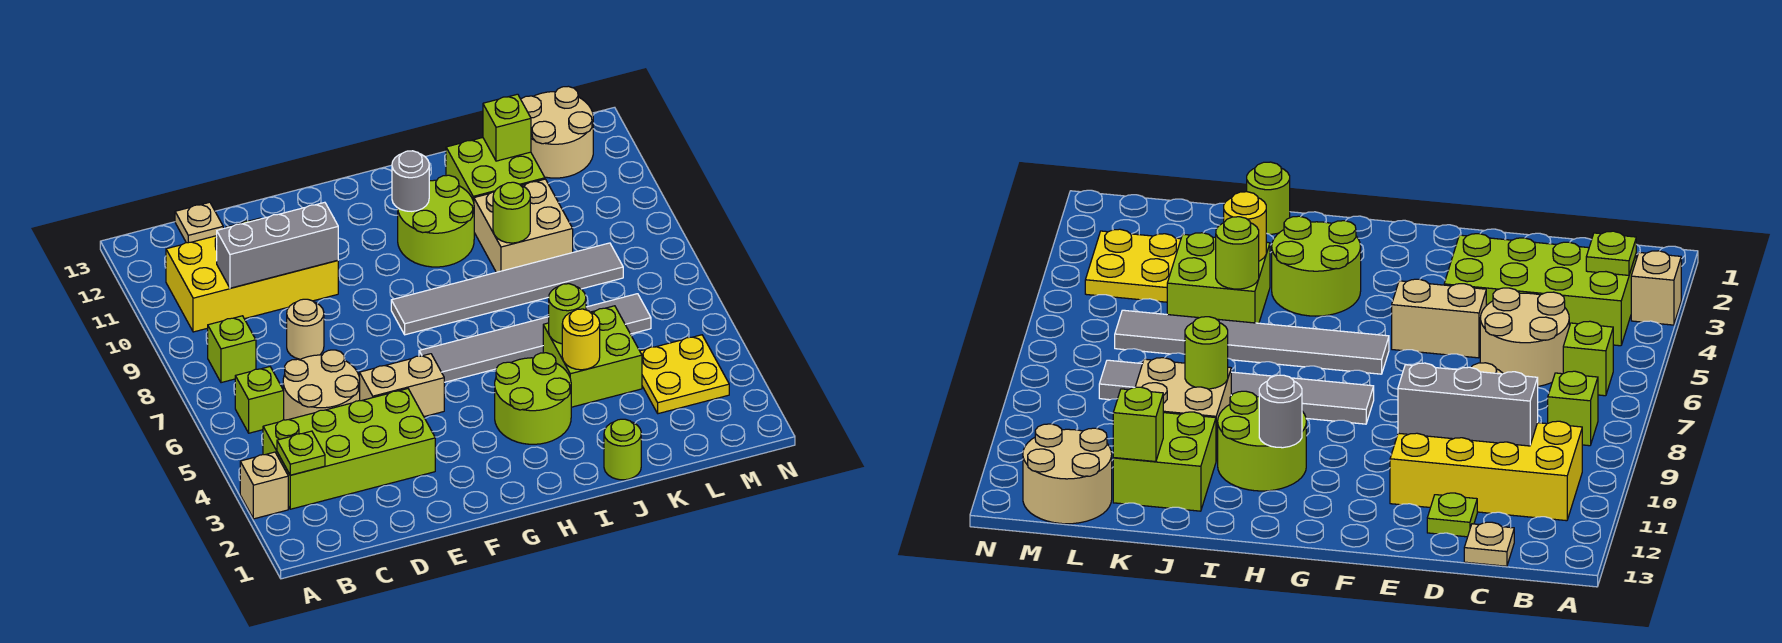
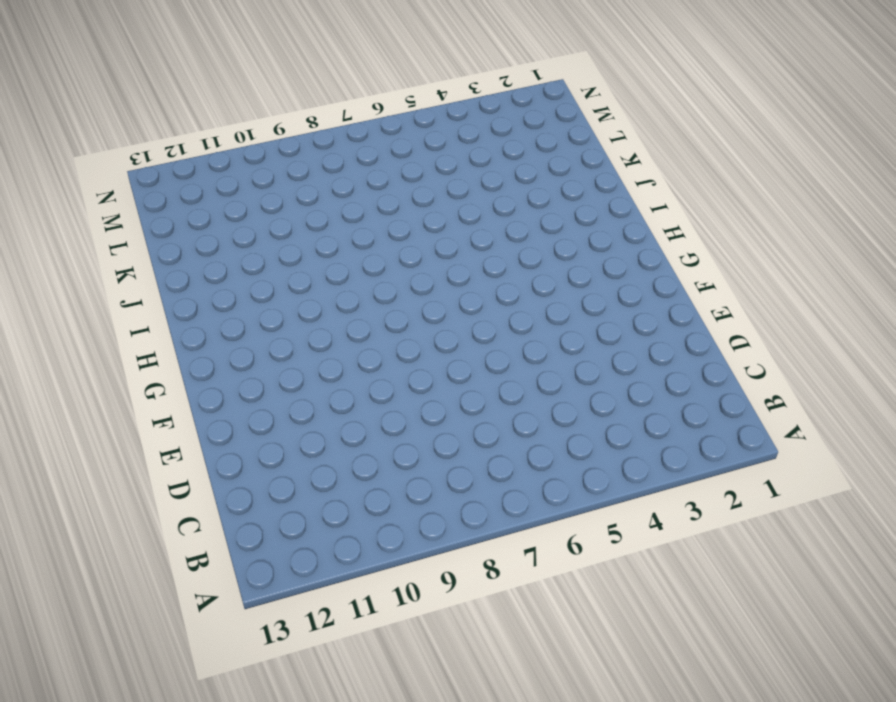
none -> tan 1x1 brick [240,452,288,519]
none -> lime 2x4 brick [263,389,435,509]
none -> lime 1x1 brick [235,367,284,433]

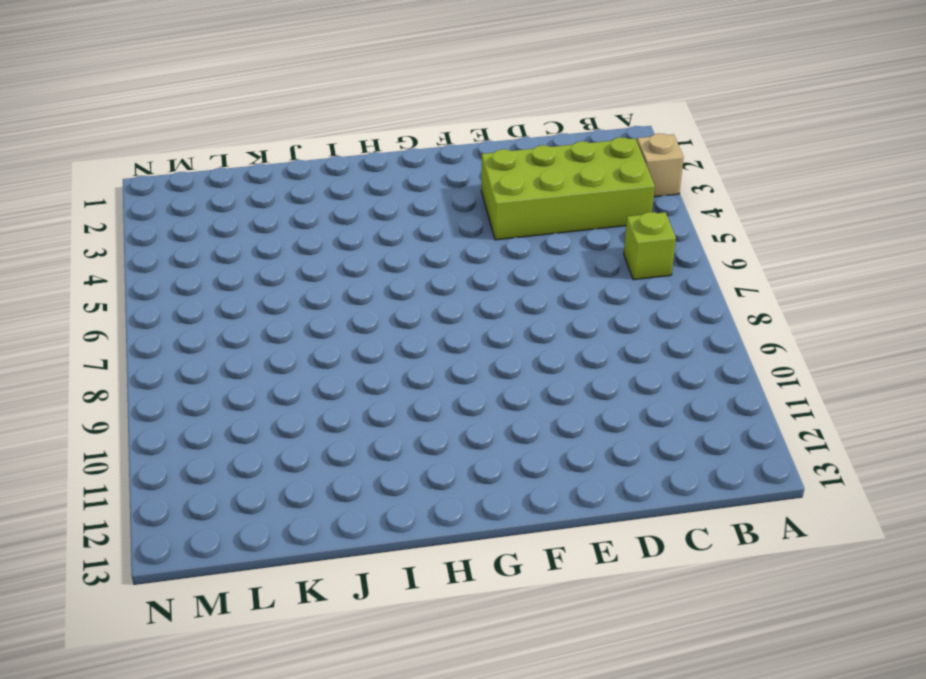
none -> lime 1x1 brick [208,316,256,383]
none -> yellow 2x4 brick [166,236,338,332]
none -> tan 2x2 round brick [283,350,360,420]

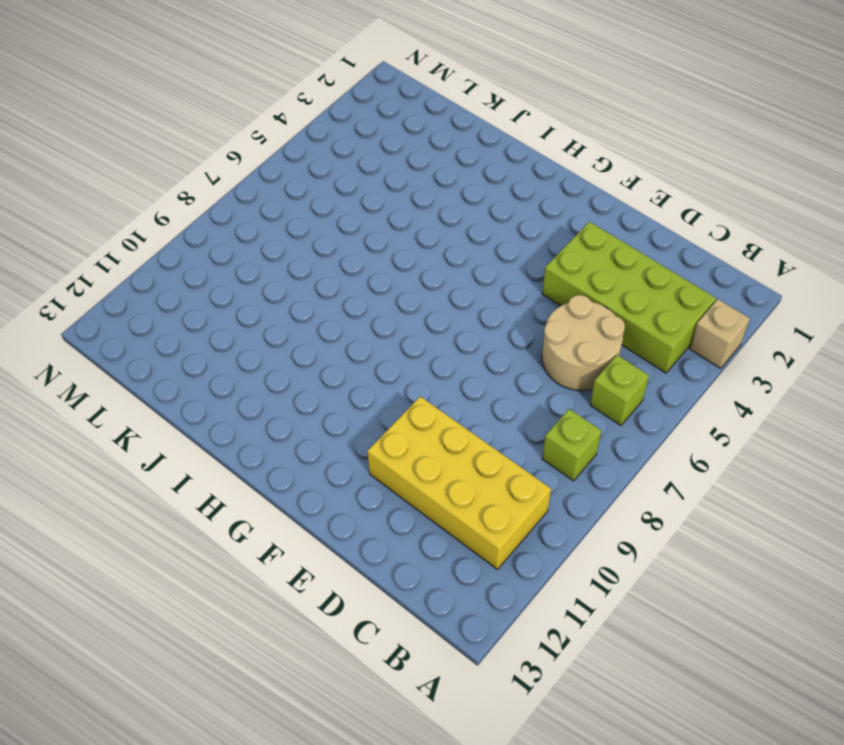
none -> tan 1x1 plate [175,202,223,243]
none -> tan 1x1 round brick [287,299,324,359]
none -> lime 1x1 plate [1427,493,1477,537]

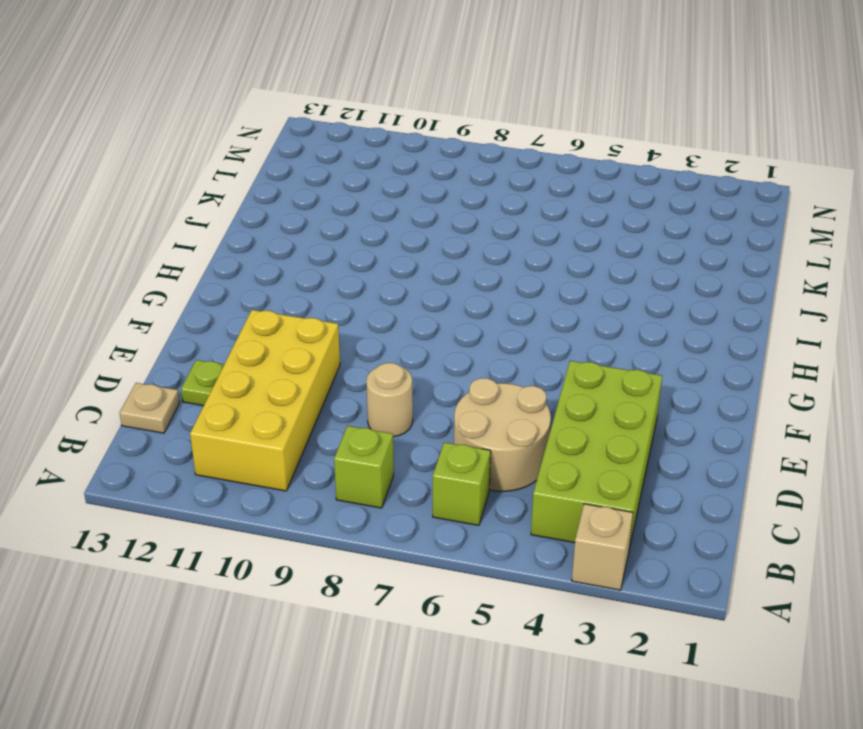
none -> tan 1x2 brick [359,354,444,417]
none -> grey 1x6 tile [419,294,651,382]
none -> grey 1x6 tile [391,243,623,335]

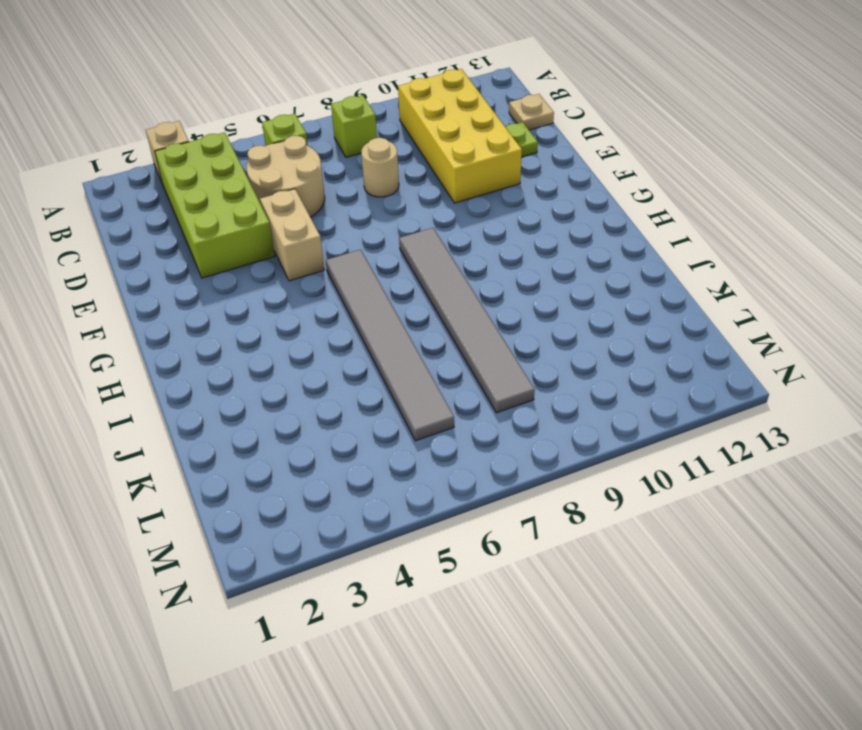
none -> lime 2x2 round brick [495,353,571,444]
none -> lime 2x2 round brick [398,175,474,267]
none -> lime 1x1 round brick [604,419,641,480]

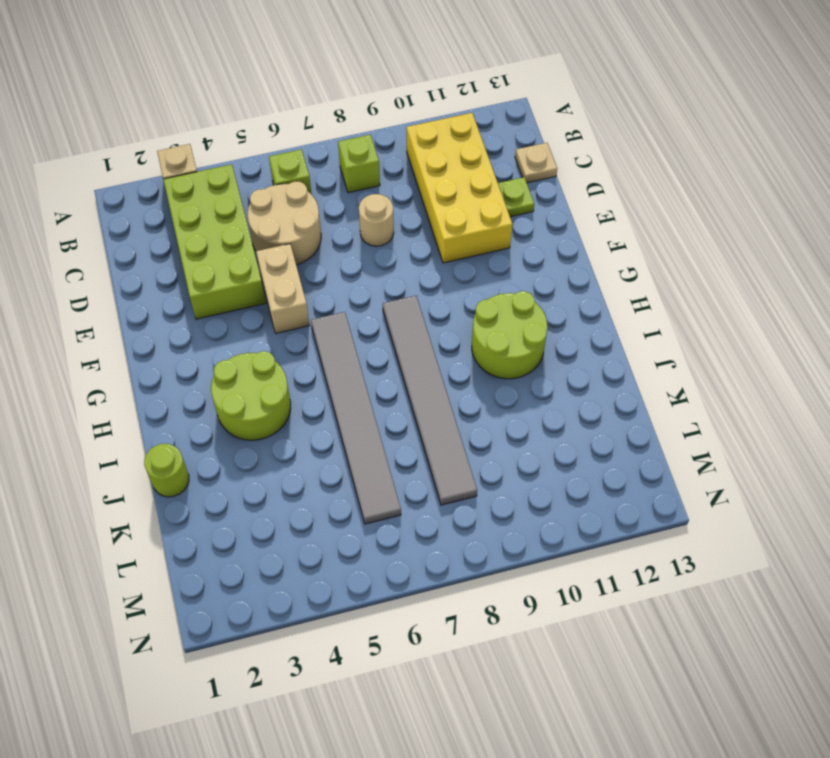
none -> lime 2x2 brick [543,306,642,407]
none -> tan 2x2 brick [474,179,573,272]
none -> lime 2x2 brick [446,138,545,202]

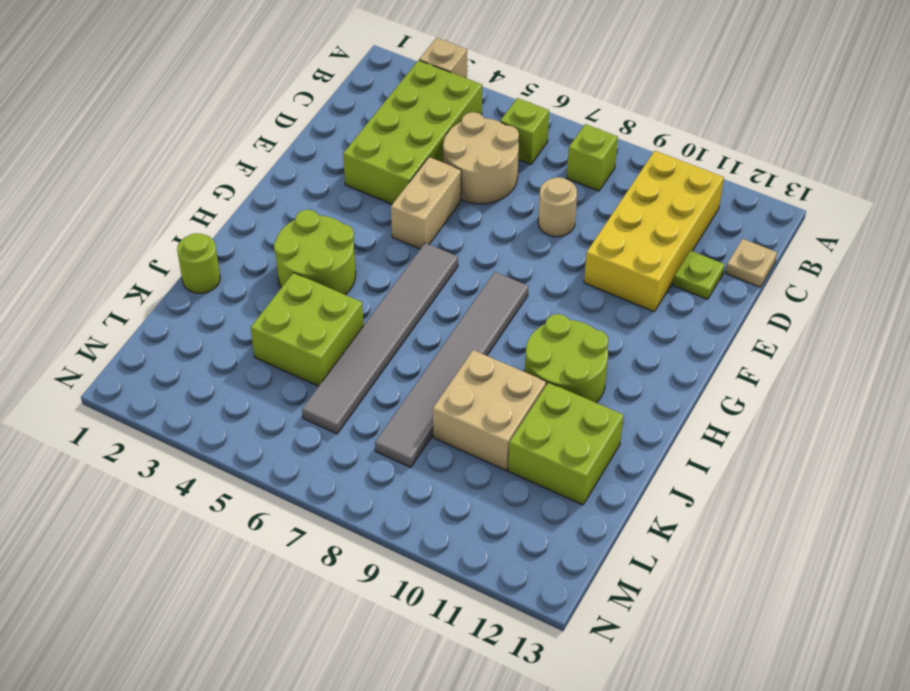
none -> yellow 2x2 plate [640,335,729,414]
none -> tan 2x2 round brick [521,86,593,178]
none -> lime 1x1 plate [277,431,325,475]

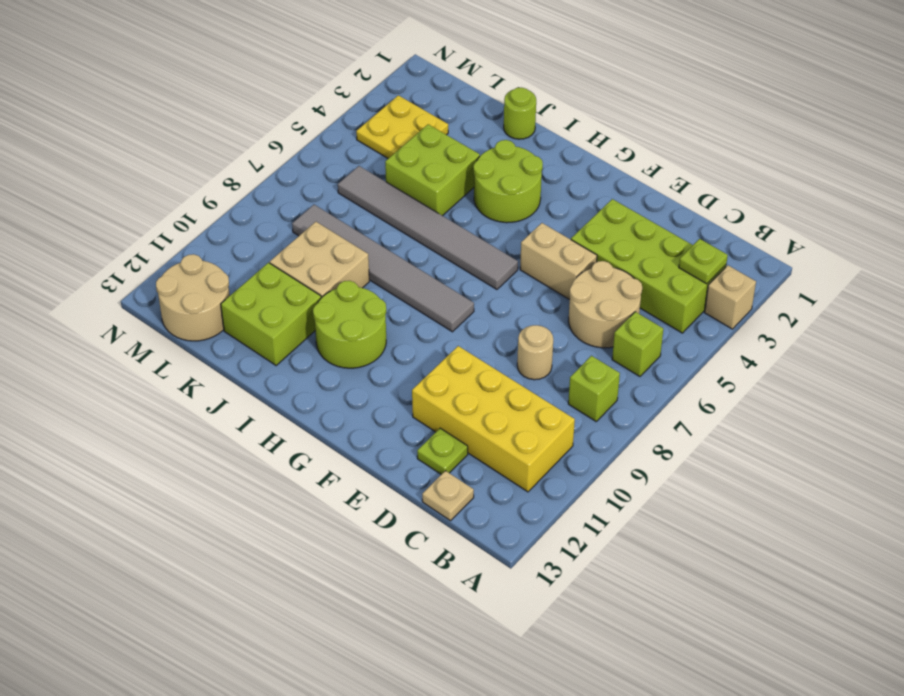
none -> grey 1x3 brick [217,202,338,288]
none -> grey 1x1 round brick [392,151,429,211]
none -> yellow 1x1 round brick [562,309,600,370]

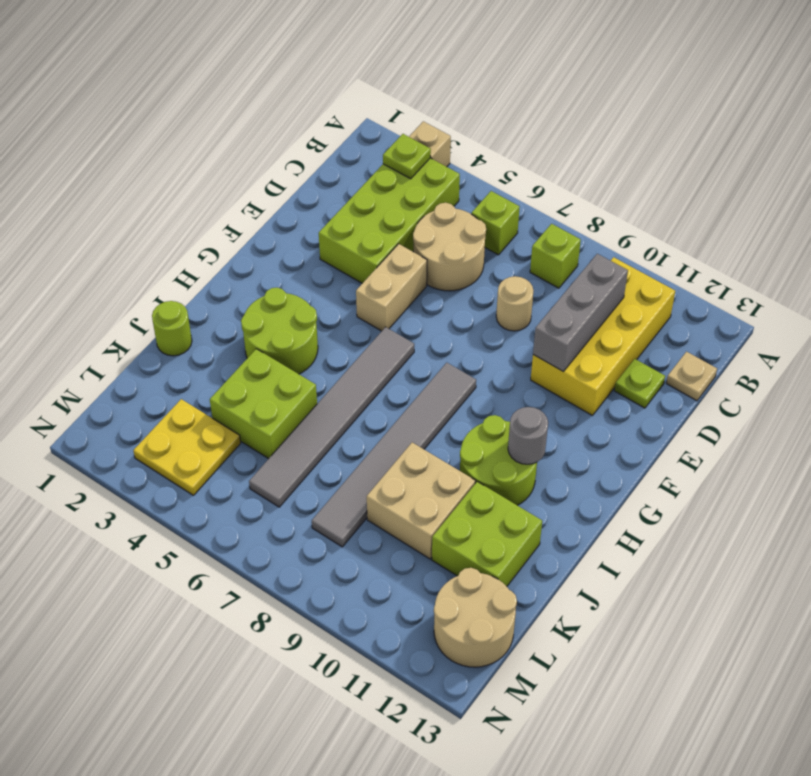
none -> yellow 1x1 round brick [562,309,600,370]
none -> lime 1x1 round brick [549,284,586,344]
none -> lime 1x1 round brick [493,182,530,243]

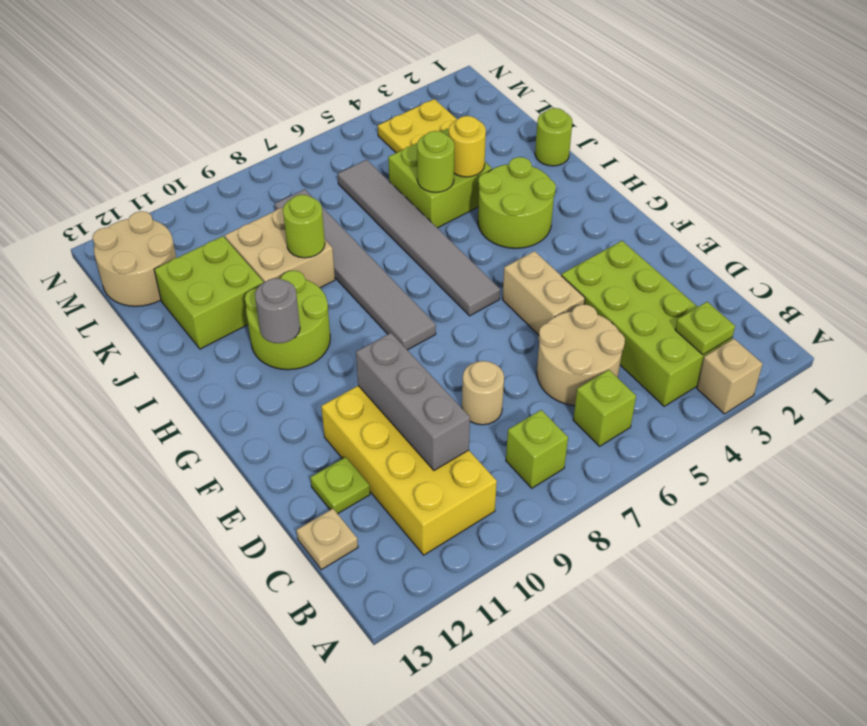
none -> lime 1x1 brick [483,94,531,161]

